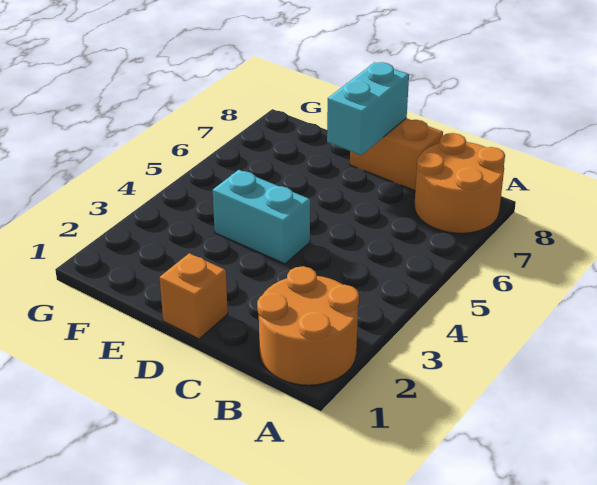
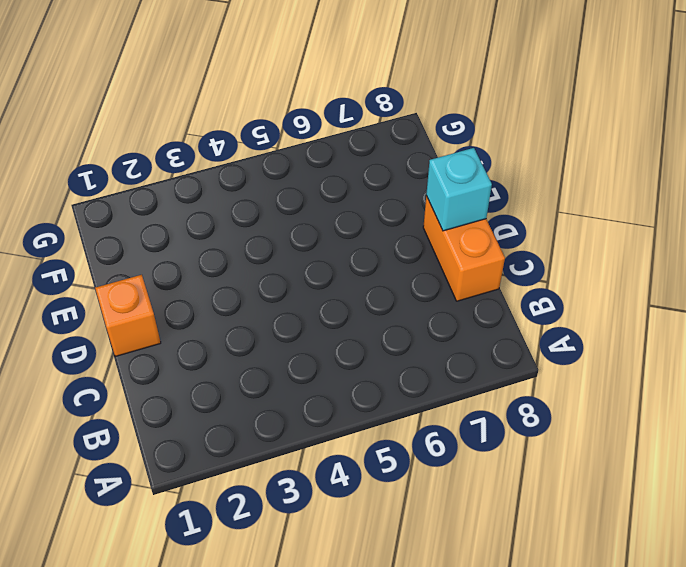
cyan 1x1 brick [426,148,492,231] -> cyan 1x2 brick [327,62,409,155]
none -> orange 2x2 round brick [257,266,359,385]
none -> orange 2x2 round brick [414,133,505,233]

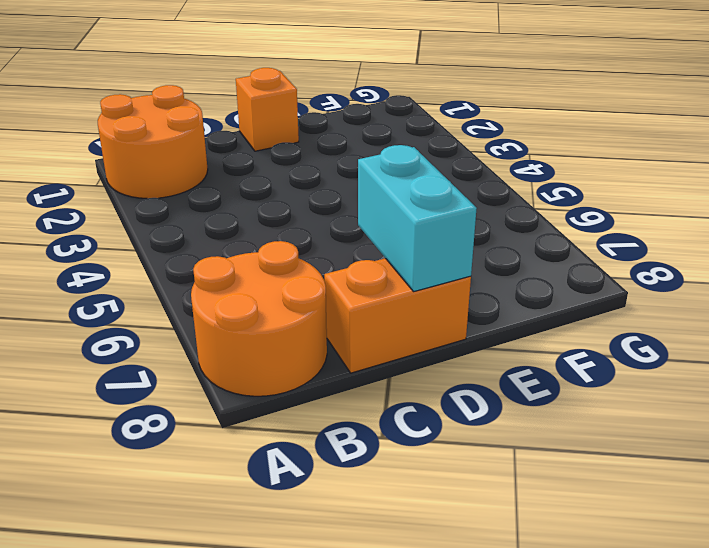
none -> cyan 1x2 brick [213,170,310,264]

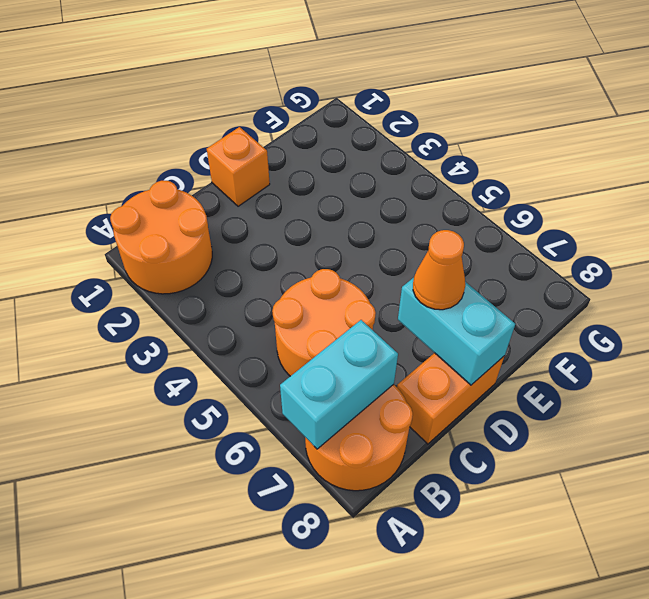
cyan 1x2 brick [280,320,398,449] -> cyan 1x2 brick moved to [213,170,310,264]
orange 2x2 round brick [272,269,376,376] -> none
orange 1x1 cone [413,230,465,310] -> none

